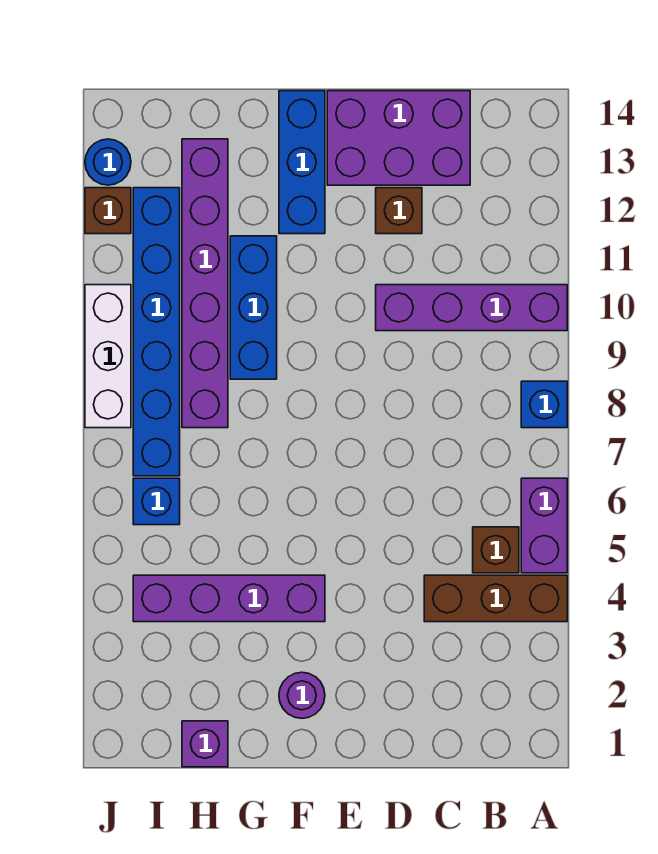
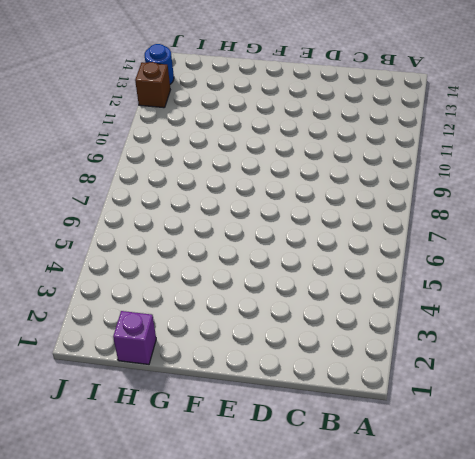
none -> brown 1x3 brick [424,575,567,622]
none -> purple 1x2 brick [521,478,567,573]
none -> blue 1x1 brick [521,381,567,428]

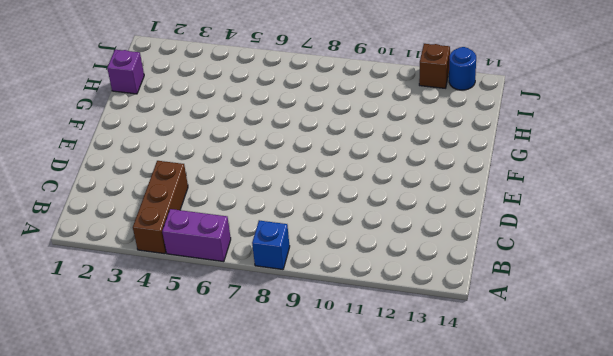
none -> purple 1x4 brick [376,285,567,331]
none -> brown 1x1 brick [473,527,519,573]
none -> purple 2x3 brick [327,91,470,185]

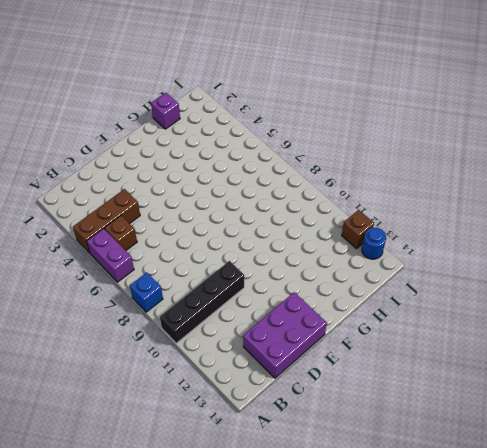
black 1x4 brick [160,261,244,343] -> purple 1x4 brick [376,285,567,331]
none -> brown 1x1 brick [376,188,422,234]
none -> purple 1x1 round brick [279,672,325,718]
none -> purple 1x4 brick [133,575,325,622]

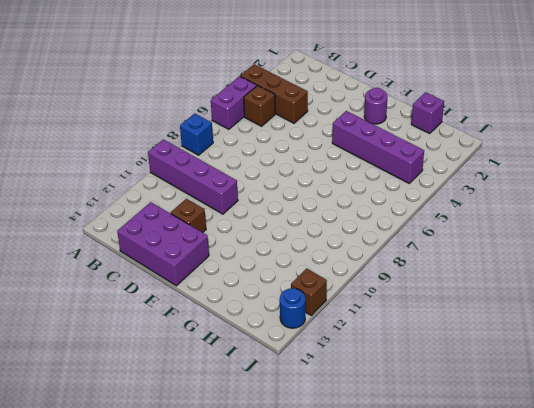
none -> blue 1x3 brick [279,91,325,234]
none -> blue 1x3 brick [230,236,277,379]
none -> purple 1x6 brick [182,139,228,428]

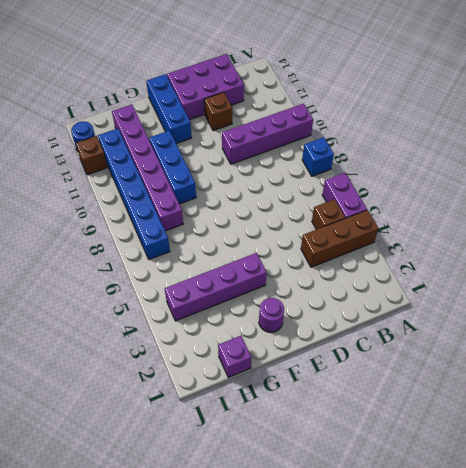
none -> blue 1x1 brick [133,478,180,525]
none -> white 1x3 brick [85,285,131,428]

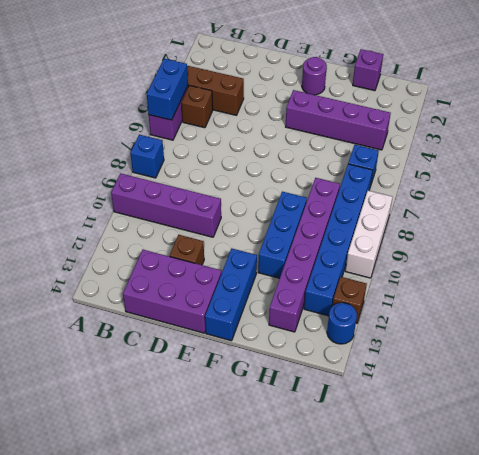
blue 1x2 brick [147,59,188,120] -> none

